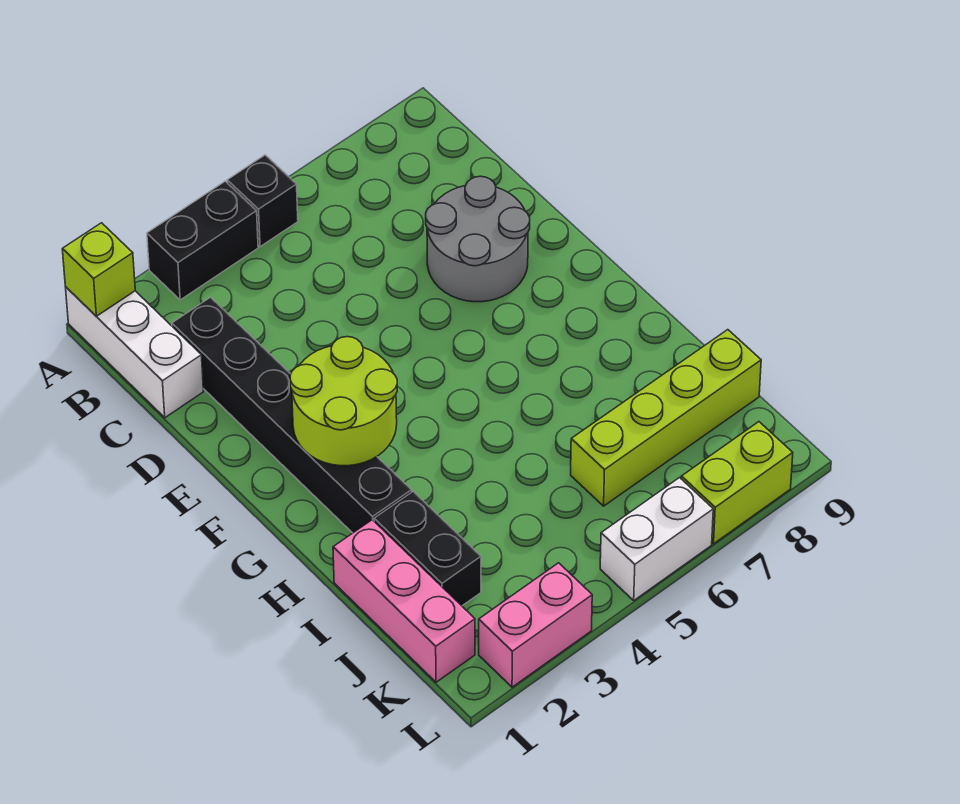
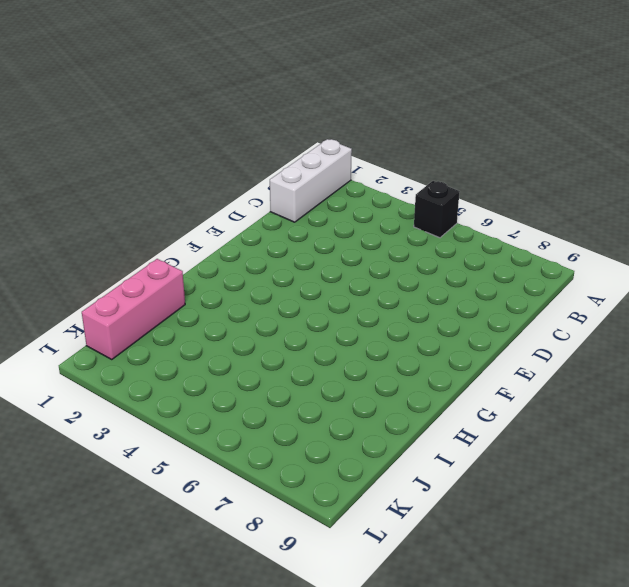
none -> black 1x2 brick [147,181,258,300]
none -> black 1x6 brick [172,297,412,533]
none -> grey 2x2 round brick [426,176,530,302]

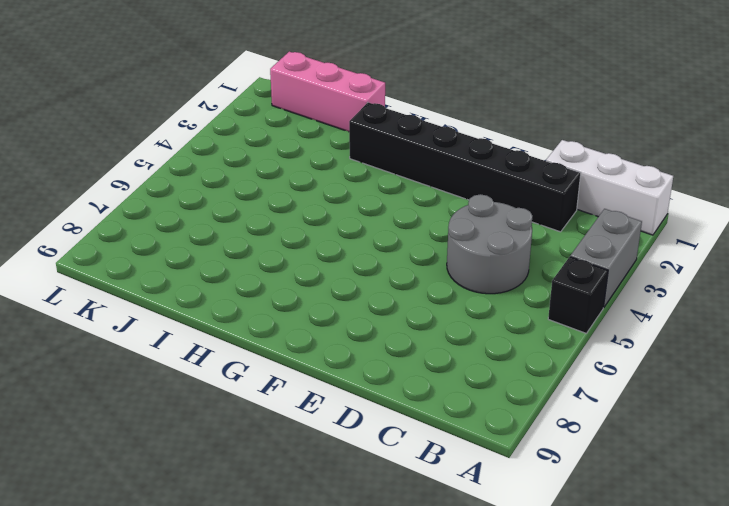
grey 1x2 brick [570,209,642,308] -> black 1x2 brick [147,181,258,300]
grey 2x2 round brick [447,194,532,294] -> grey 2x2 round brick moved to [426,176,530,302]
none -> black 1x2 brick [374,492,481,606]
none -> lime 1x4 brick [571,330,761,506]
none -> pink 1x2 brick [479,563,592,687]

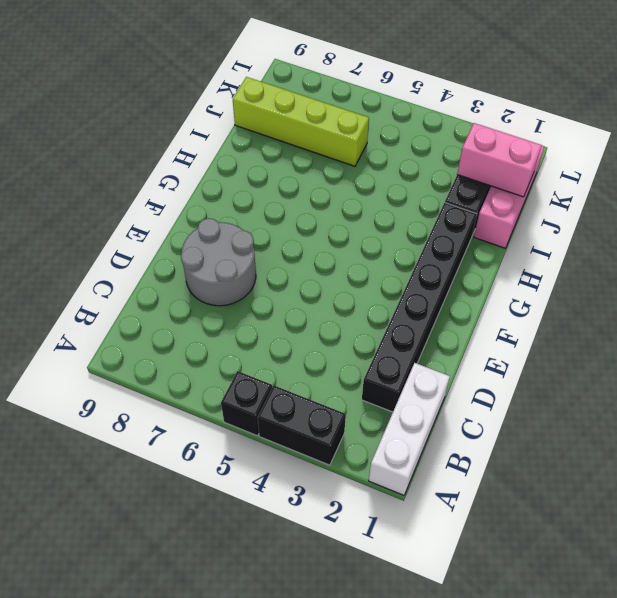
pink 1x2 brick [457,123,542,197] -> pink 1x2 brick moved to [479,563,592,687]
none -> white 1x2 brick [600,478,713,600]
none -> lime 1x2 brick [681,422,793,544]
none -> lime 1x1 brick [62,223,135,316]

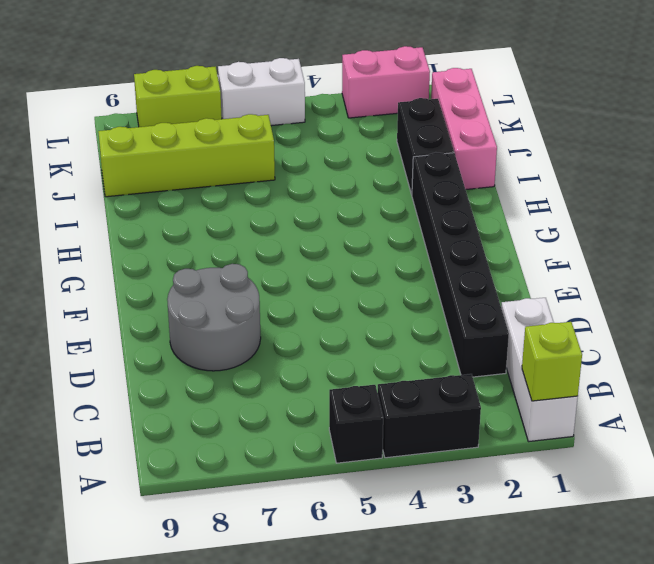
none -> lime 2x2 round brick [290,337,397,466]

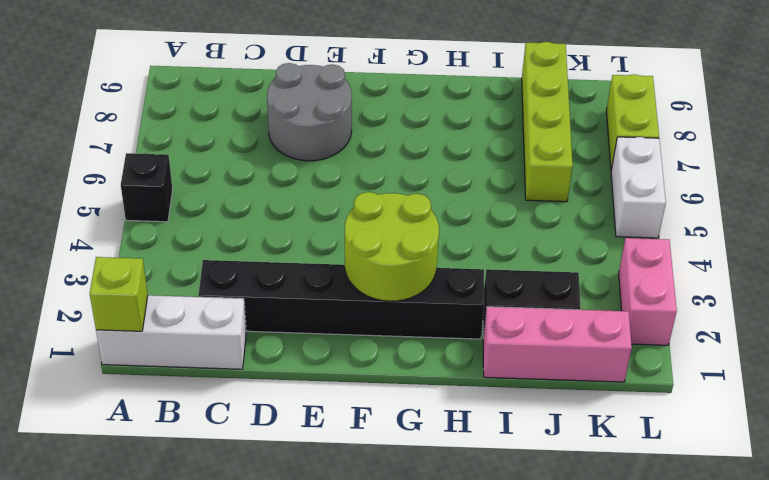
none -> black 1x2 brick [147,181,258,300]

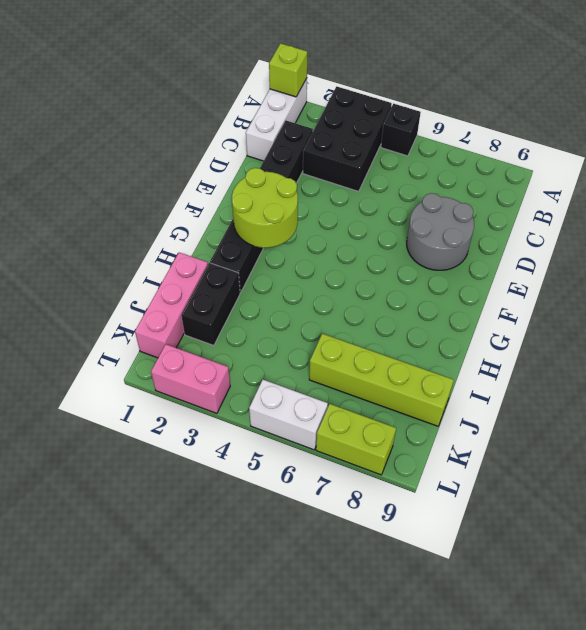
black 2x3 brick [303,86,392,191] -> black 1x2 brick [147,181,258,300]

